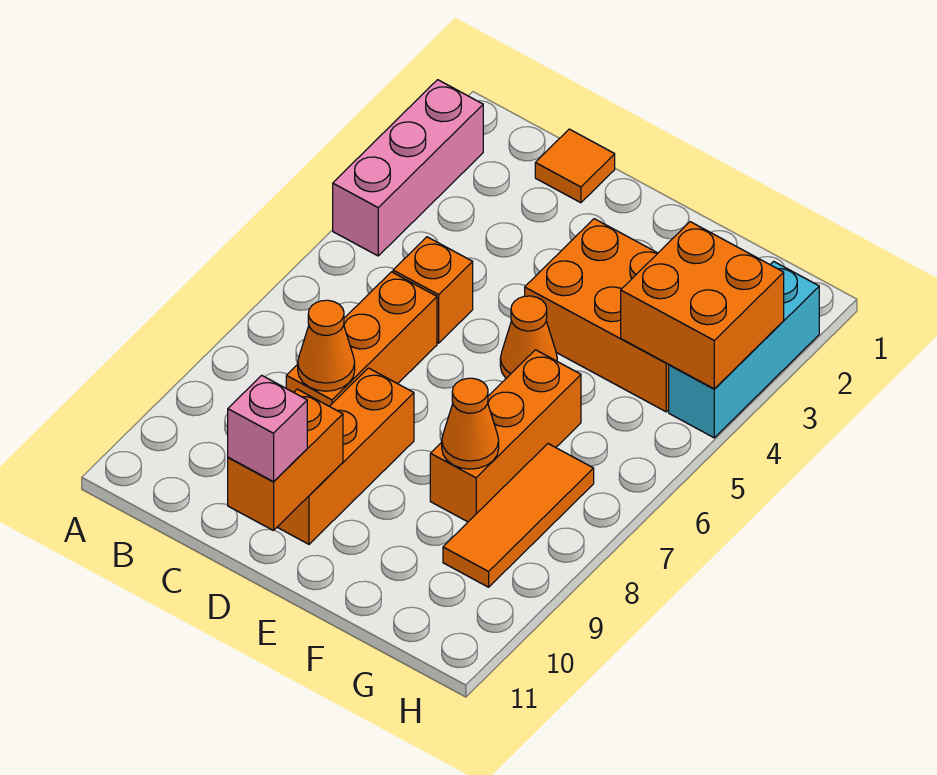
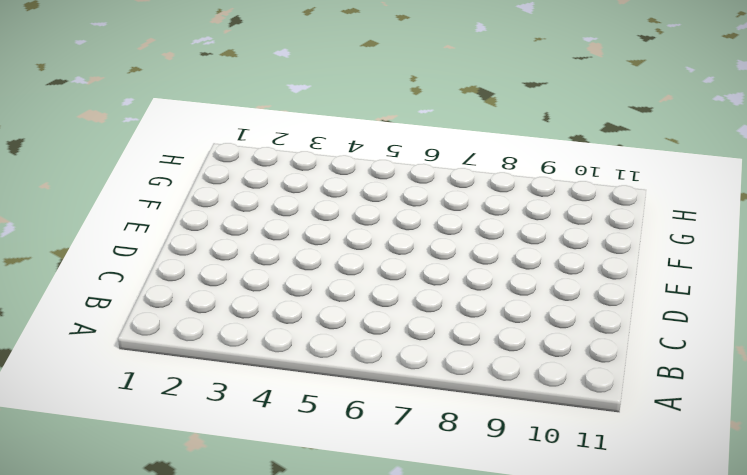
none -> pink 1x3 brick [333,80,483,256]
none -> orange 1x1 tile [535,129,615,203]
none -> orange 1x1 brick [393,237,473,343]

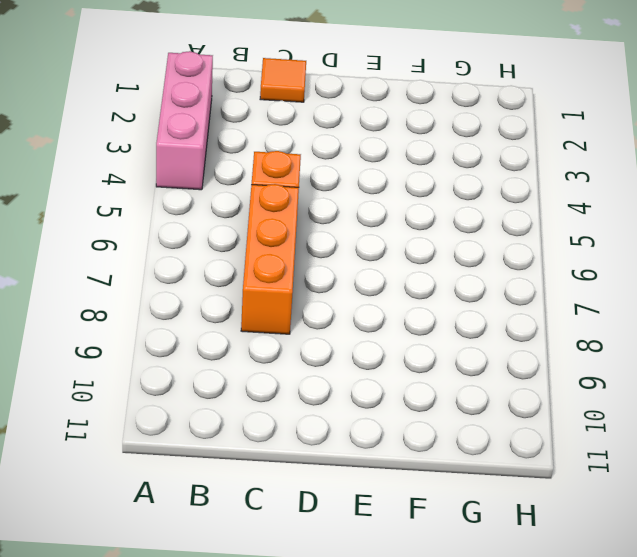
none -> orange 1x3 brick [277,368,414,544]
none -> orange 2x3 brick [525,219,669,412]
none -> orange 1x1 cone [500,296,557,378]

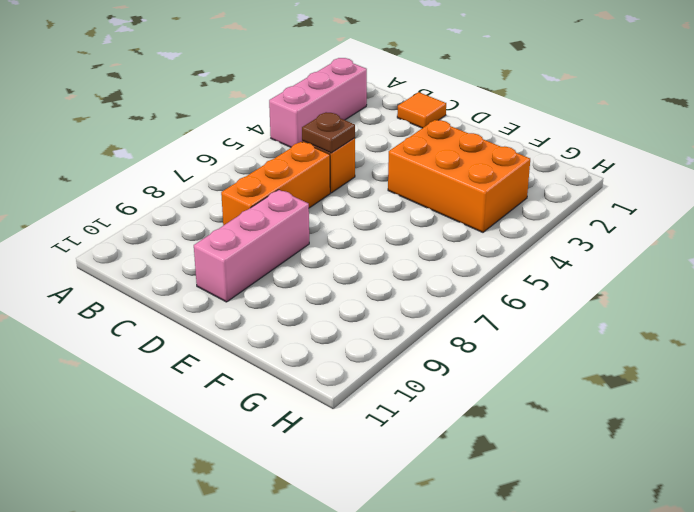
brown 1x1 plate [302,113,355,153] -> none
pink 1x3 brick [194,190,309,302] -> orange 1x3 brick [277,368,414,544]
none -> orange 1x1 cone [500,296,557,378]
none -> orange 1x3 brick [430,350,581,522]
none -> orange 1x3 tile [443,444,594,587]

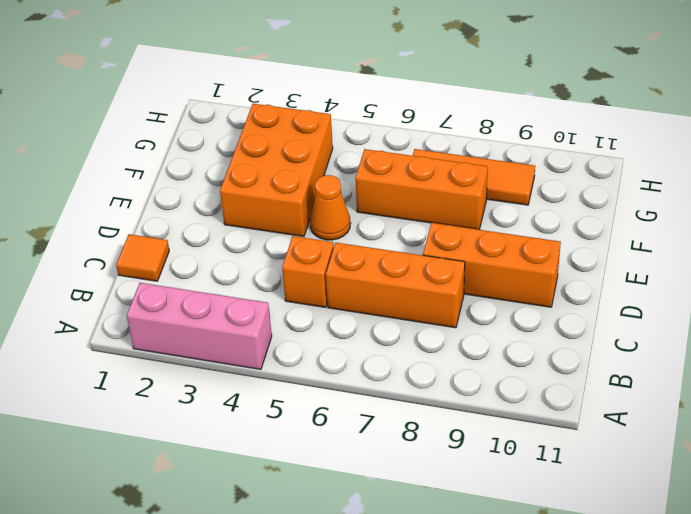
none -> cyan 1x3 brick [669,261,819,438]
none -> orange 1x1 cone [298,300,355,391]
none -> orange 1x2 brick [228,389,343,531]

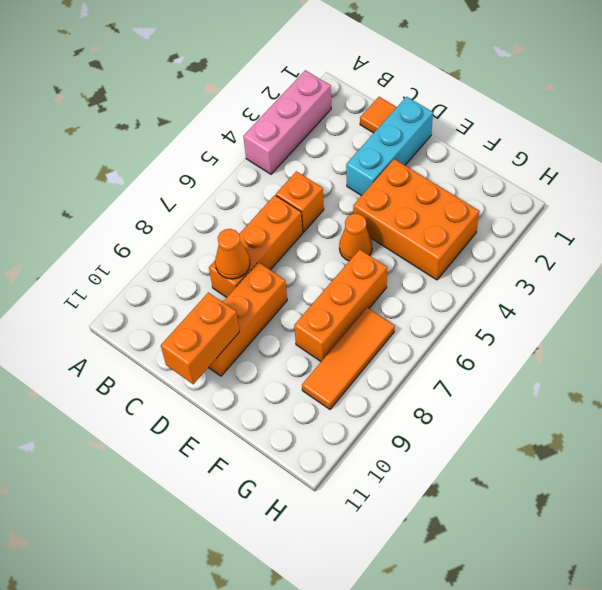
cyan 1x3 brick [346,97,433,196] -> cyan 1x3 brick moved to [669,261,819,438]
none -> orange 1x1 cone [442,378,499,469]
none -> orange 2x2 brick [621,222,784,389]
none -> pink 1x1 brick [228,375,307,482]

